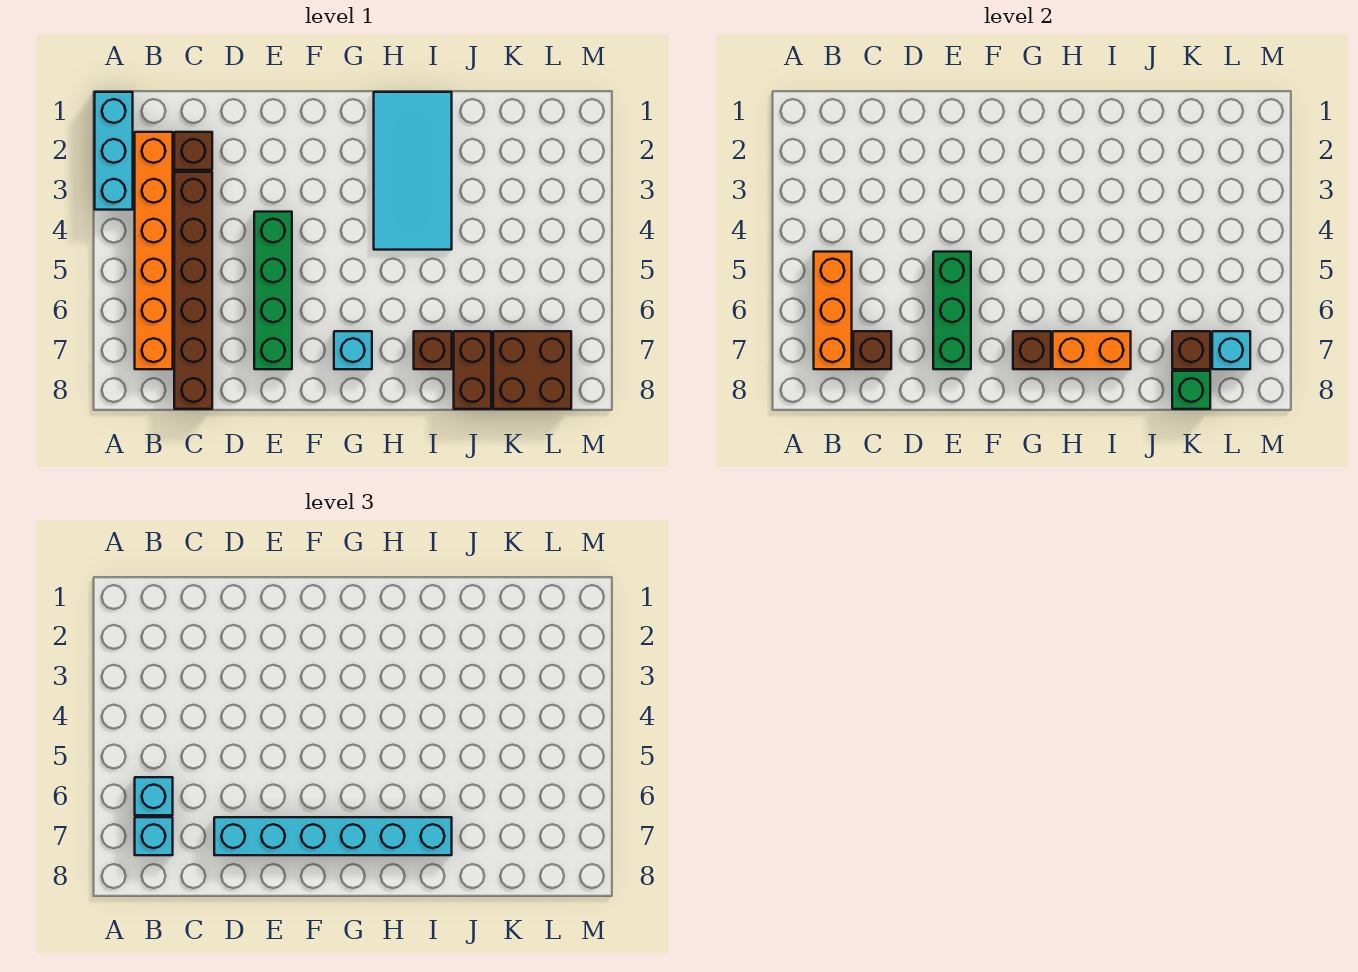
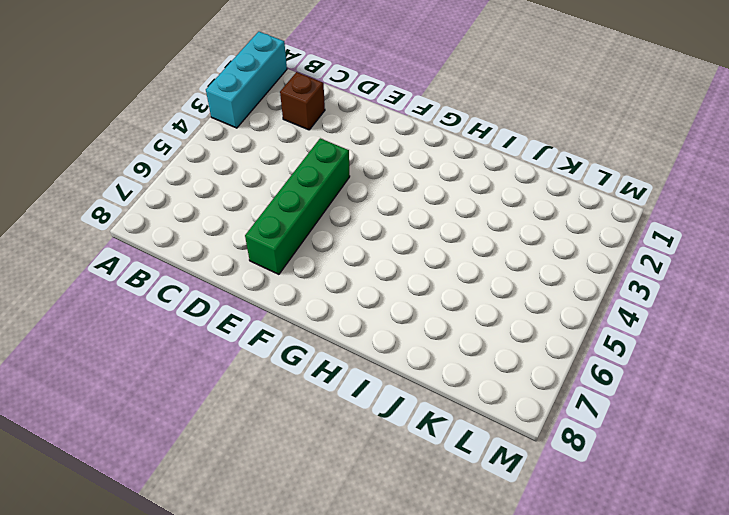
none -> orange 1x6 brick [135,132,173,369]
none -> brown 1x6 brick [174,172,212,409]
none -> cyan 1x1 brick [334,331,372,369]

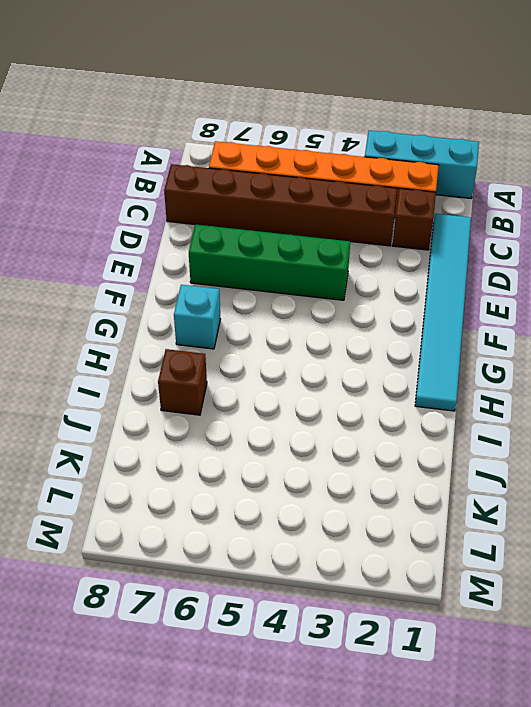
cyan 1x6 tile [415,214,471,411] -> cyan 2x4 tile [374,92,452,250]
none -> brown 1x2 brick [454,331,491,409]
none -> brown 2x2 brick [493,331,571,409]
none -> orange 1x3 brick [814,252,852,369]

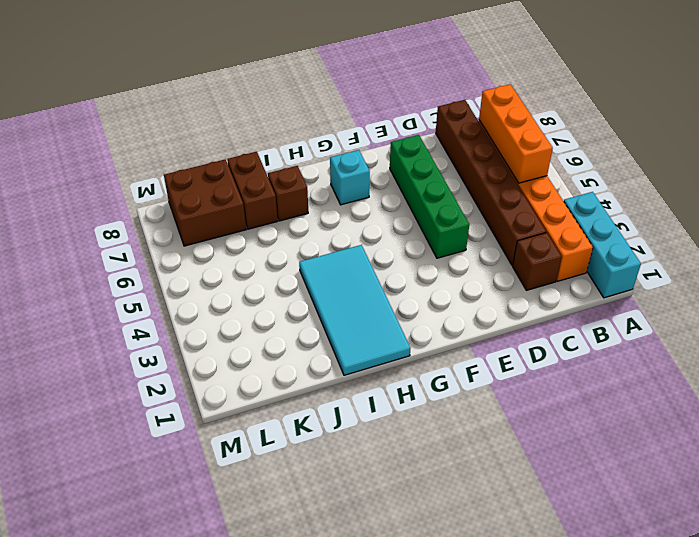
none -> brown 1x1 brick [853,331,891,369]
none -> green 1x3 brick [933,252,971,369]
none -> brown 1x1 brick [1013,331,1051,369]

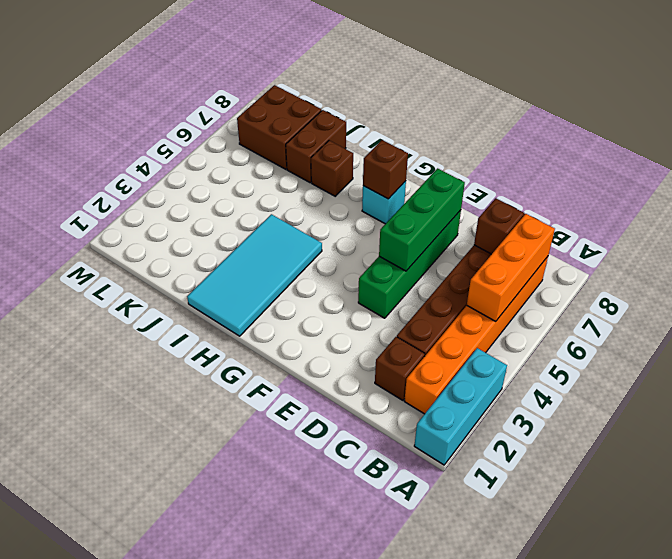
none -> orange 1x2 brick [1053,331,1131,369]
none -> brown 1x1 brick [1172,331,1210,369]
none -> green 1x1 brick [1172,371,1210,409]

